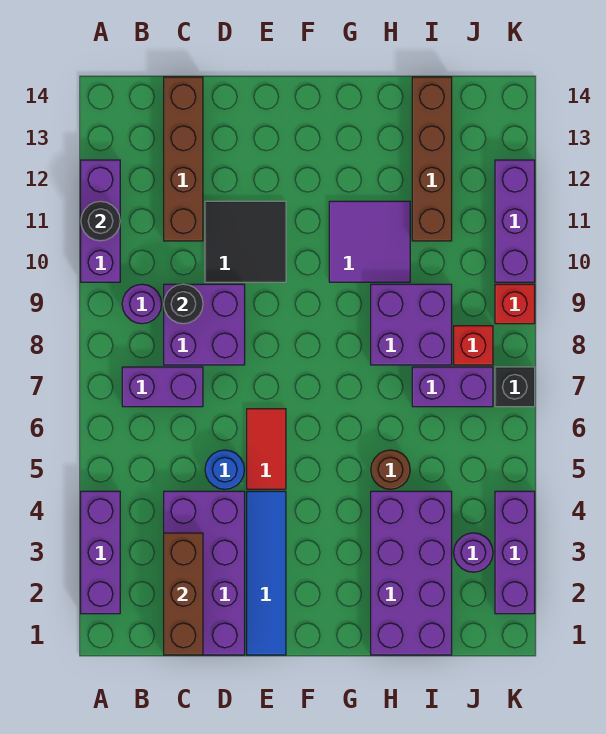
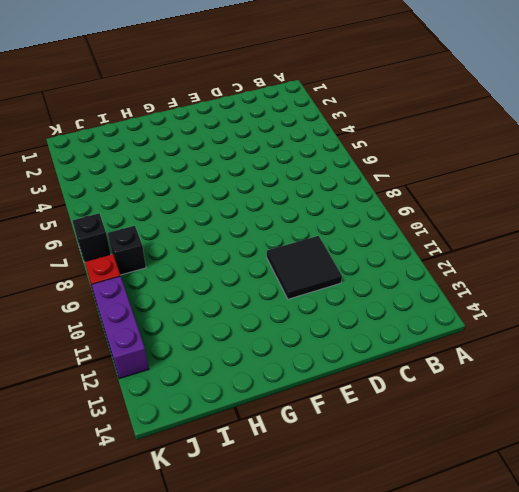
black 1x1 brick [108,226,146,275] -> red 1x1 brick [454,326,493,365]
none -> purple 1x3 brick [81,491,120,614]
none -> purple 1x3 brick [81,160,120,282]
none -> purple 1x2 brick [122,367,203,407]

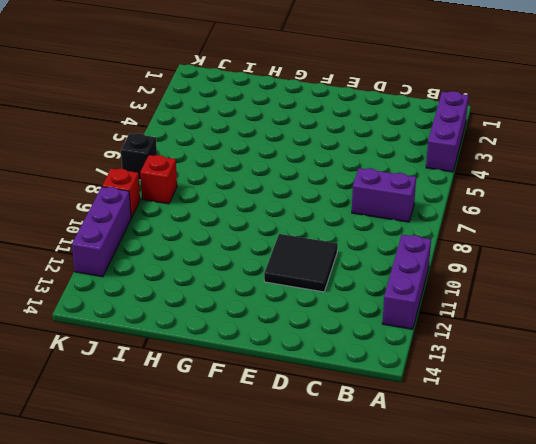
none -> purple 1x1 round brick [122,284,162,324]
none -> purple 2x4 brick [164,491,245,655]
none -> purple 2x2 brick [164,284,245,365]

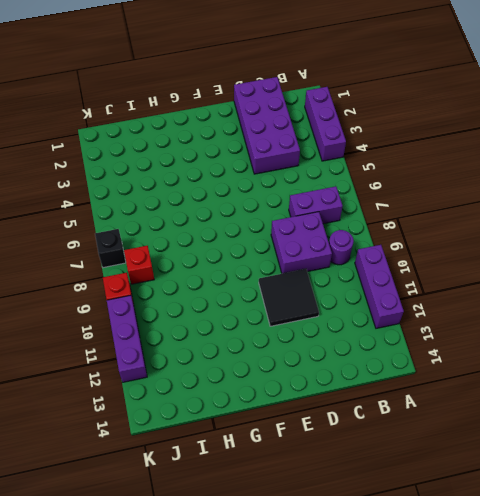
none -> brown 1x4 brick [164,77,203,241]
none -> blue 1x1 round brick [205,450,245,489]
none -> blue 1x4 tile [247,491,286,655]

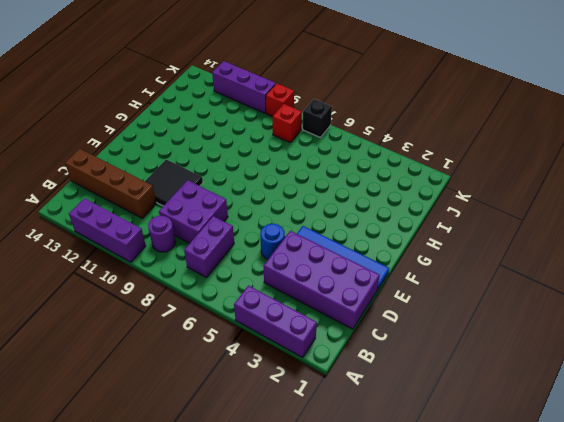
none -> red 1x2 tile [247,409,286,489]
none -> purple 2x2 tile [329,201,410,282]
none -> purple 2x4 brick [371,491,452,655]

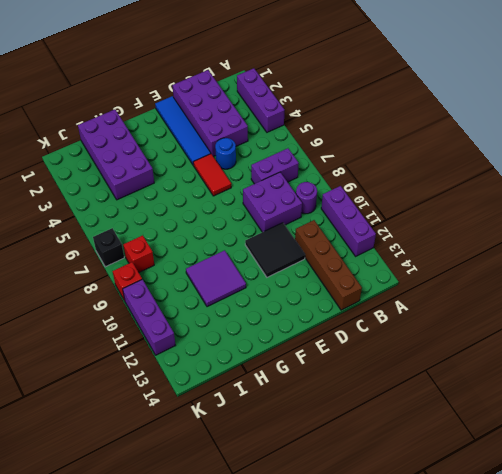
none -> brown 1x1 round brick [371,450,410,489]
none -> purple 2x2 brick [371,284,452,365]
none -> purple 1x2 brick [412,367,493,407]

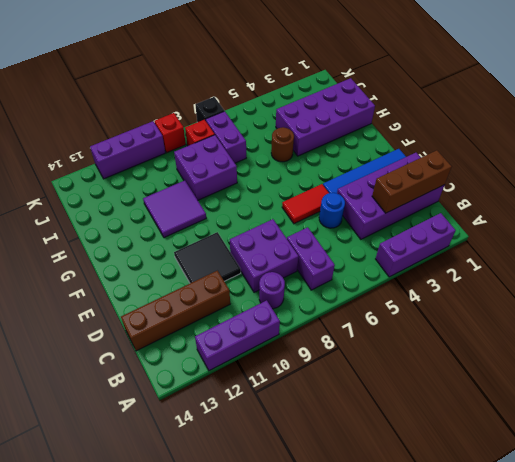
none -> brown 1x4 brick [412,77,452,241]
none -> purple 1x1 round brick [454,533,493,572]
none -> purple 1x3 brick [495,491,535,614]

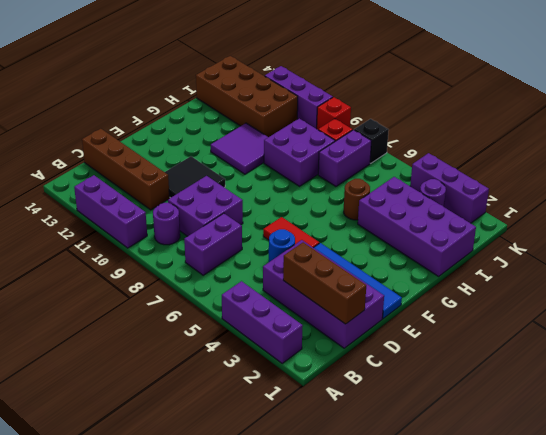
brown 2x4 brick [196,56,298,137] -> brown 1x4 brick [412,77,452,241]
none -> black 1x1 round brick [81,201,120,241]
none -> black 1x1 round brick [164,284,203,324]

